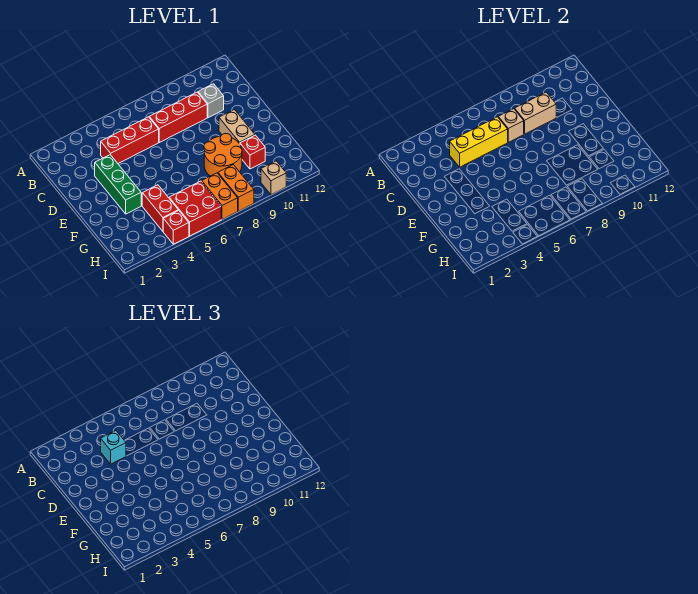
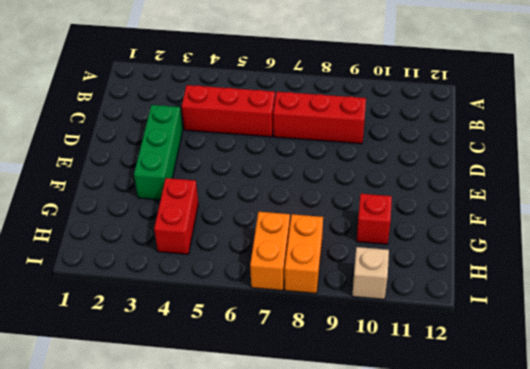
none -> grey 1x1 brick [198,84,224,118]
none -> tan 1x2 brick [219,110,255,144]
none -> orange 2x2 round brick [204,133,242,176]

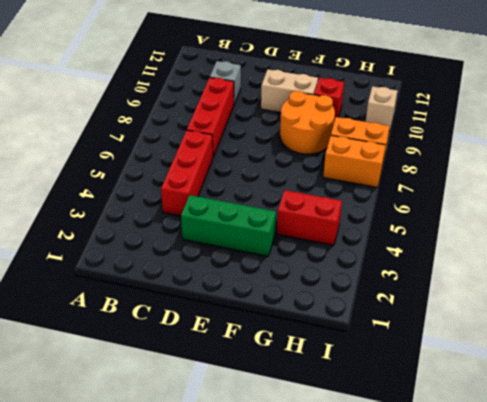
none -> red 2x2 brick [169,181,221,236]
none -> red 1x1 brick [163,210,189,244]
none -> yellow 1x3 brick [450,117,508,167]

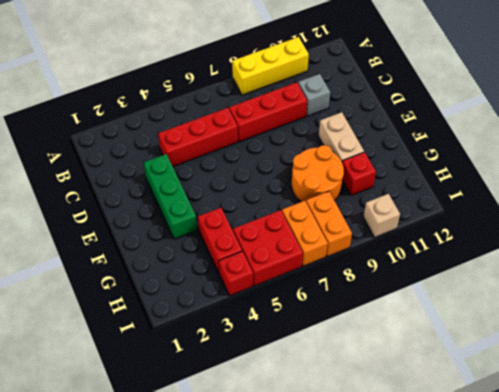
yellow 1x3 brick [232,37,309,95] -> yellow 1x3 brick moved to [450,117,508,167]
none -> tan 1x1 brick [498,109,524,142]
none -> tan 1x2 brick [515,92,556,134]
none -> cyan 1x1 brick [101,431,126,464]

